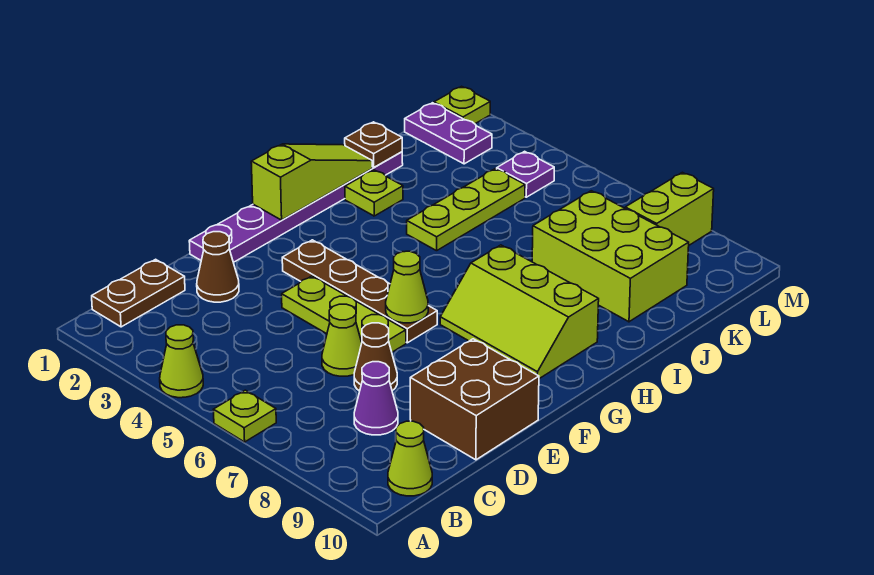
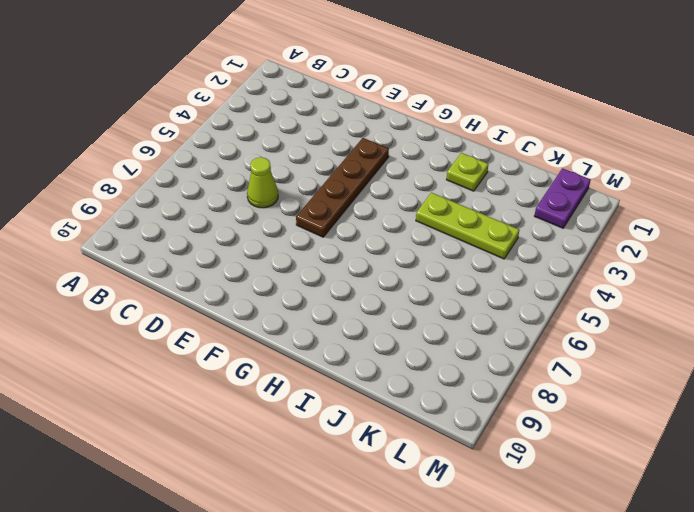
none -> lime 1x1 cone [160,325,203,398]
none -> lime 1x1 plate [213,390,276,442]
none -> brown 1x2 plate [92,259,185,327]

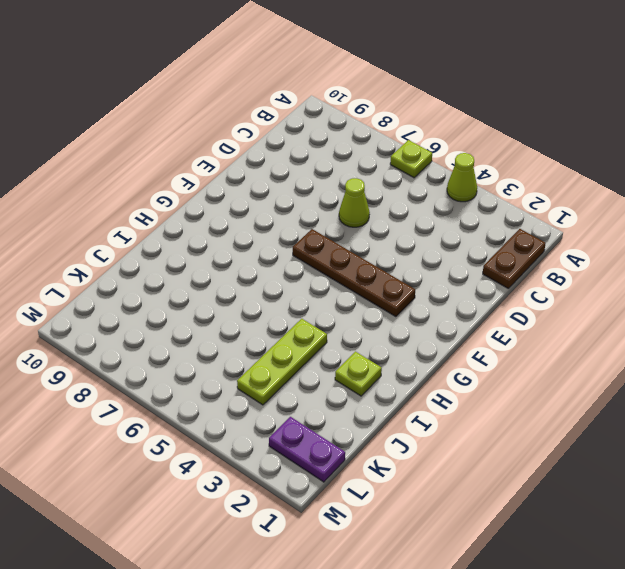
none -> lime 1x1 cone [388,421,432,496]
none -> purple 1x1 cone [354,362,398,435]
none -> brown 1x1 cone [197,232,239,302]

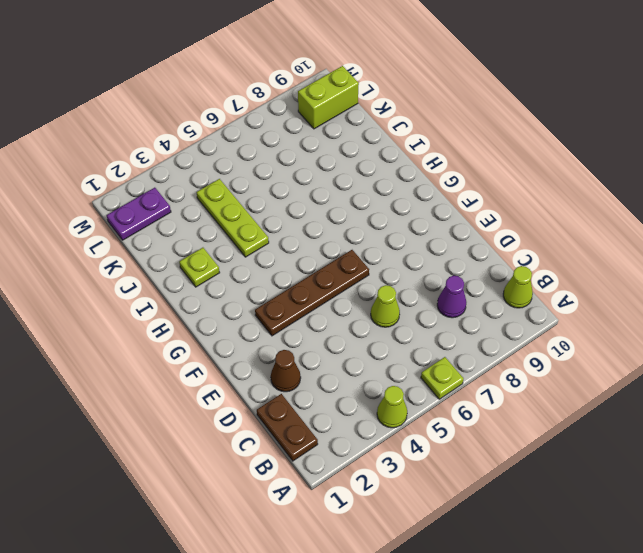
lime 1x2 brick [298,66,359,129] -> lime 1x2 brick turned to [625,172,714,245]
none -> brown 1x1 cone [354,323,397,391]
none -> brown 2x2 brick [410,339,539,460]
none -> purple 1x6 plate [189,152,403,263]

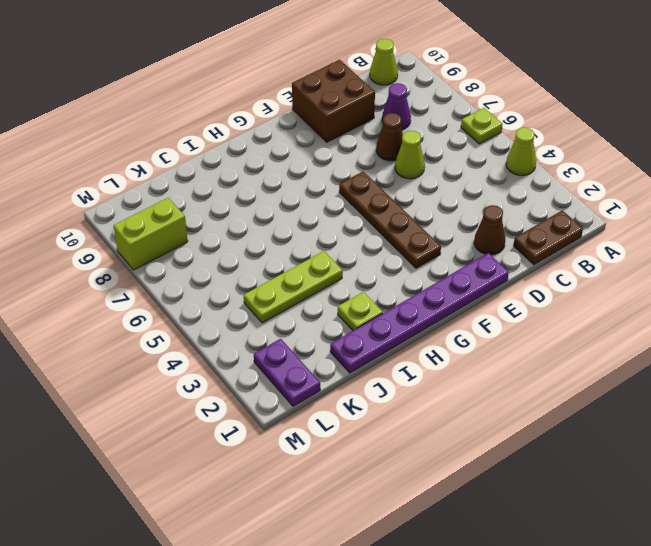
none -> lime 1x3 plate [282,276,406,352]
none -> lime 2x3 slope [440,245,599,379]
none -> lime 2x3 brick [532,191,689,322]

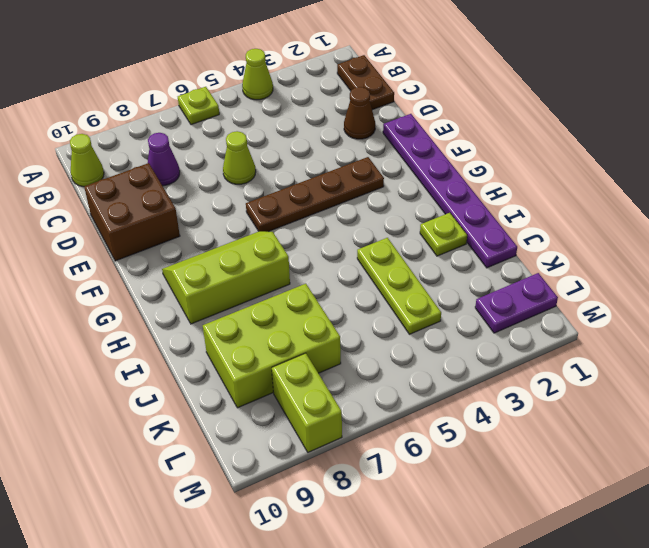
none -> brown 1x1 cone [354,323,397,391]
none -> lime 1x3 plate [282,276,406,352]
none -> purple 1x1 plate [497,151,554,197]

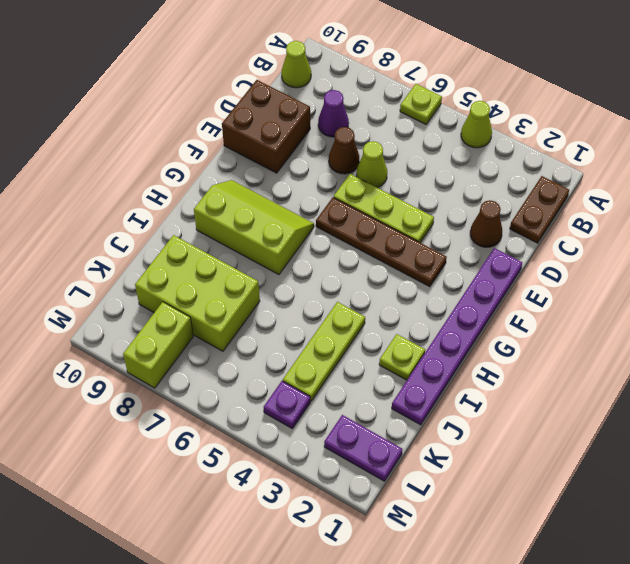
none -> lime 1x1 plate [434,86,490,124]
none -> lime 1x1 cone [386,251,428,323]
none -> lime 1x3 slope [251,144,372,220]

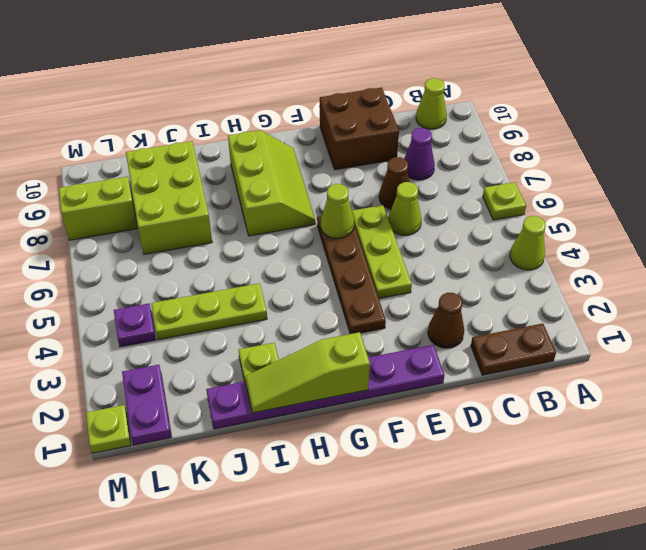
none -> brown 1x1 plate [345,122,402,167]

